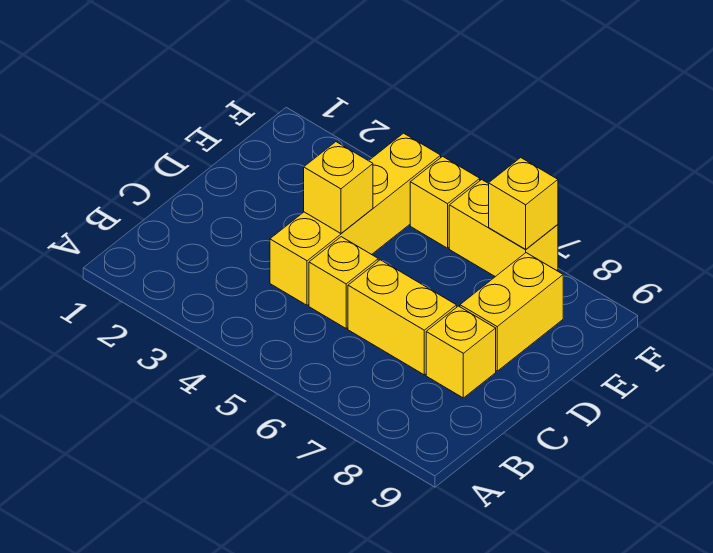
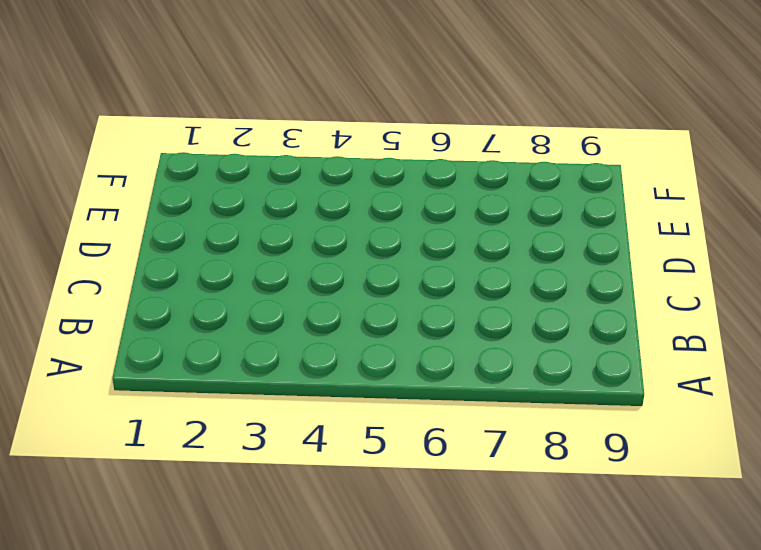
none -> yellow 1x4 brick [270,133,441,305]
none -> yellow 1x1 brick [309,237,378,328]

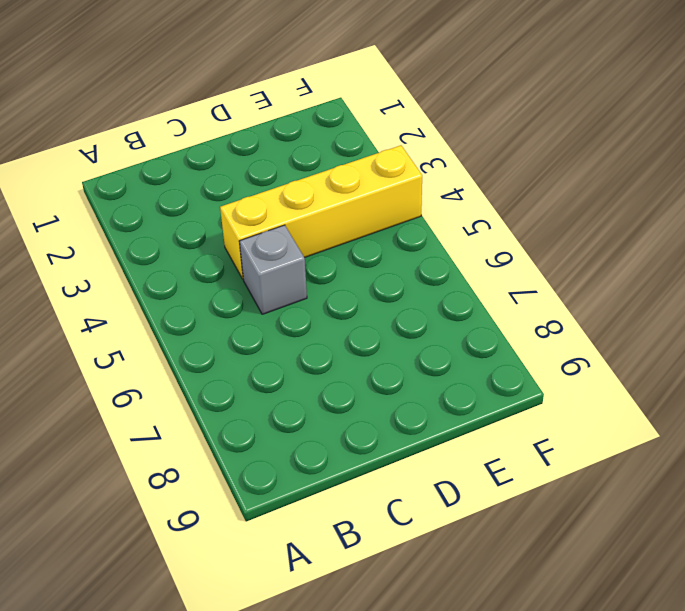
grey 1x1 brick [239,225,307,314] -> yellow 1x1 brick [309,237,378,328]
none -> yellow 1x2 brick [348,260,457,375]
none -> yellow 1x1 brick [426,306,496,398]

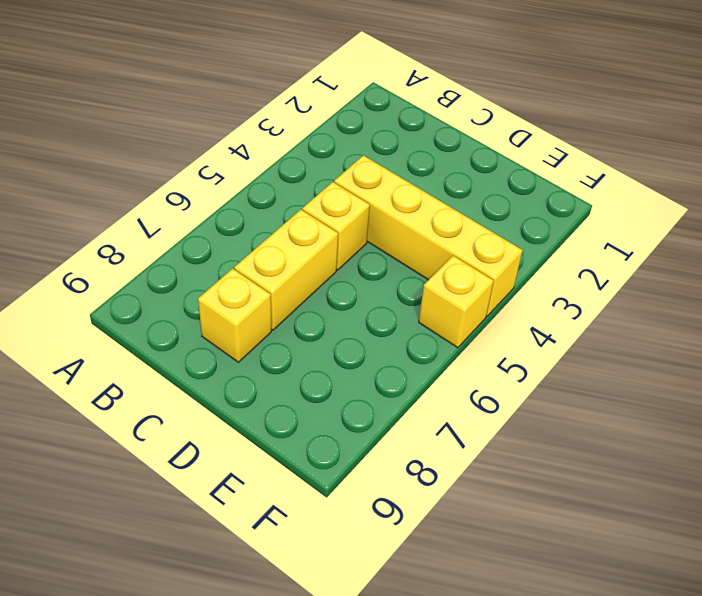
none -> yellow 1x2 brick [460,253,563,371]
none -> yellow 1x2 brick [449,180,558,277]

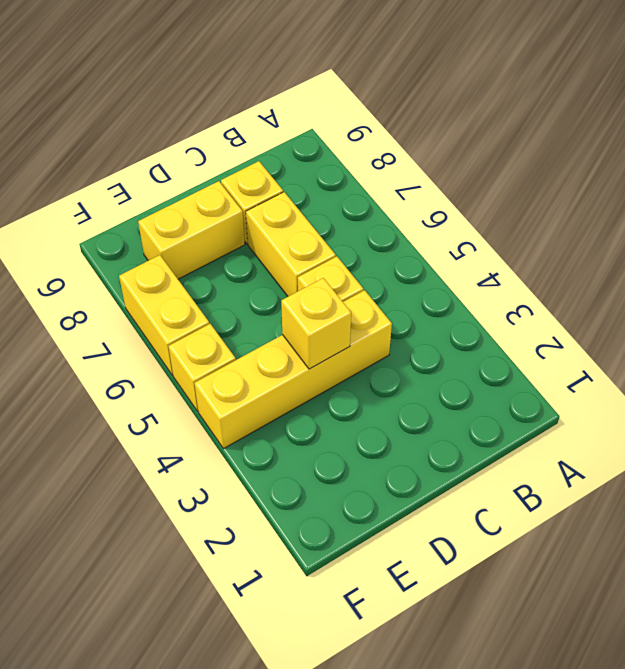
none -> yellow 1x1 brick [489,158,558,249]

